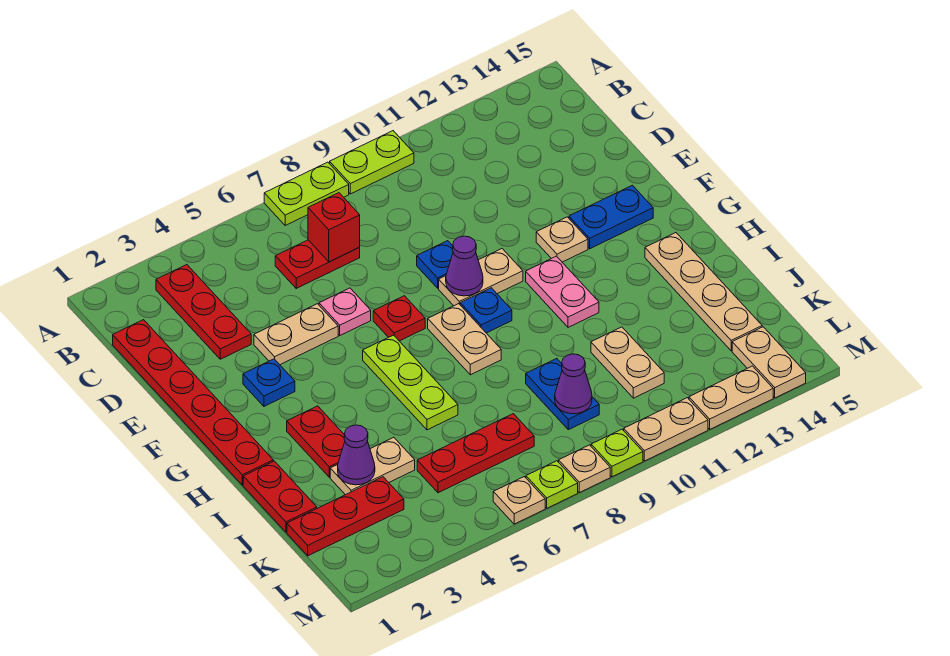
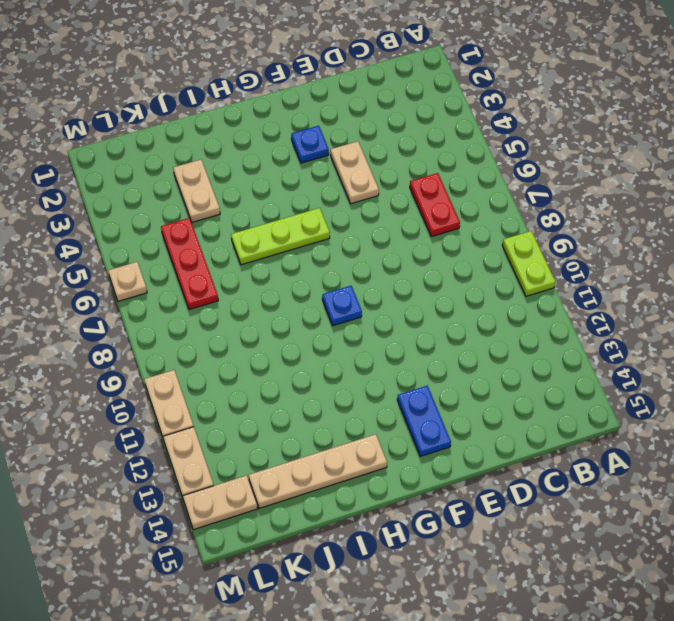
none -> lime 1x2 plate [264,162,349,225]
none -> red 1x3 plate [156,265,251,359]
none -> red 1x6 plate [113,320,273,485]
none -> pink 1x1 plate [319,288,371,335]

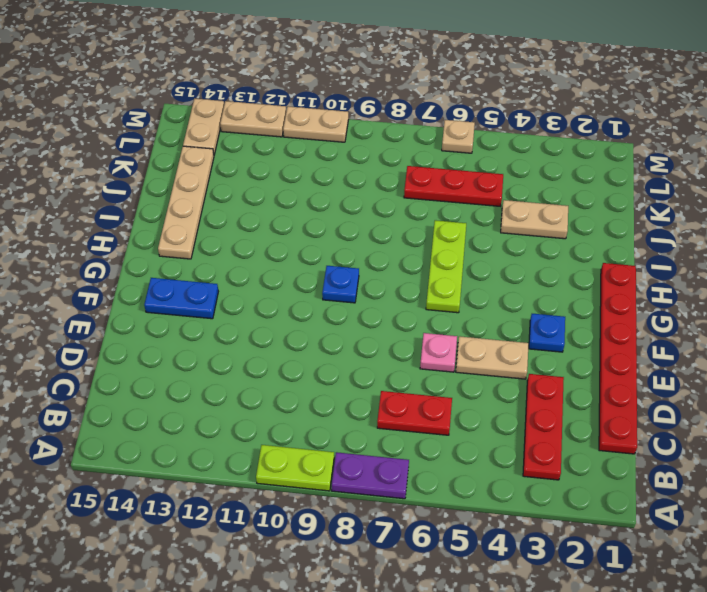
purple 1x2 plate [332,452,409,499] -> lime 1x2 plate [264,162,349,225]
none -> blue 1x1 plate [417,241,453,288]
none -> red 1x1 plate [373,296,425,341]
none -> tan 1x2 plate [439,249,523,306]
none -> tan 1x1 plate [536,217,588,262]

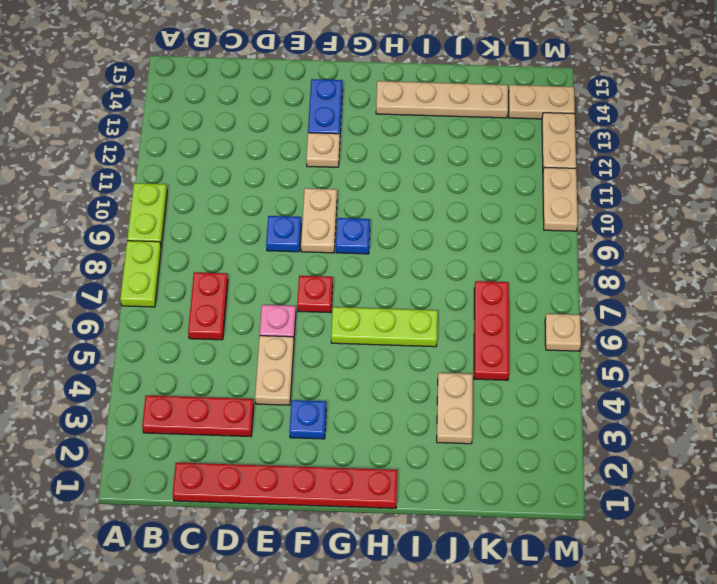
none -> tan 1x2 plate [428,304,501,375]
none -> pink 1x2 plate [526,256,599,327]
none -> red 1x2 plate [287,406,345,477]
none -> red 1x2 plate [243,461,317,532]

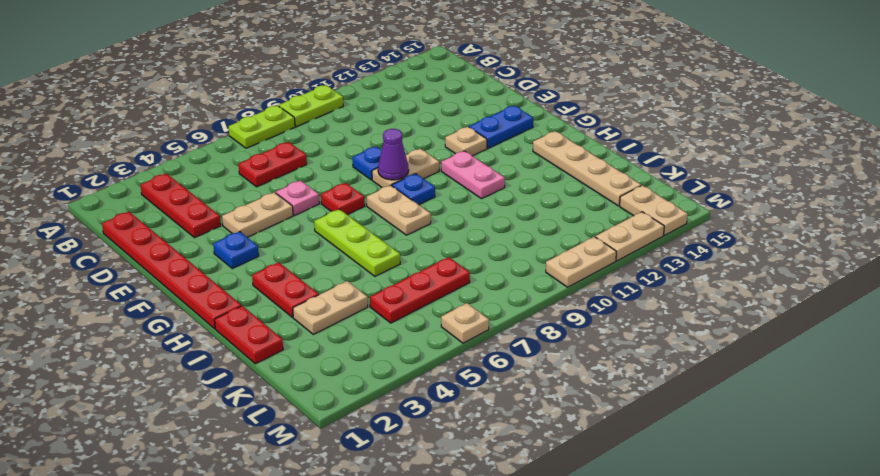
none -> blue 1x2 plate [526,359,599,430]
none -> tan 1x2 plate [591,327,664,398]
none -> red 1x3 plate [287,477,404,556]
none -> lime 1x1 plate [526,461,578,508]

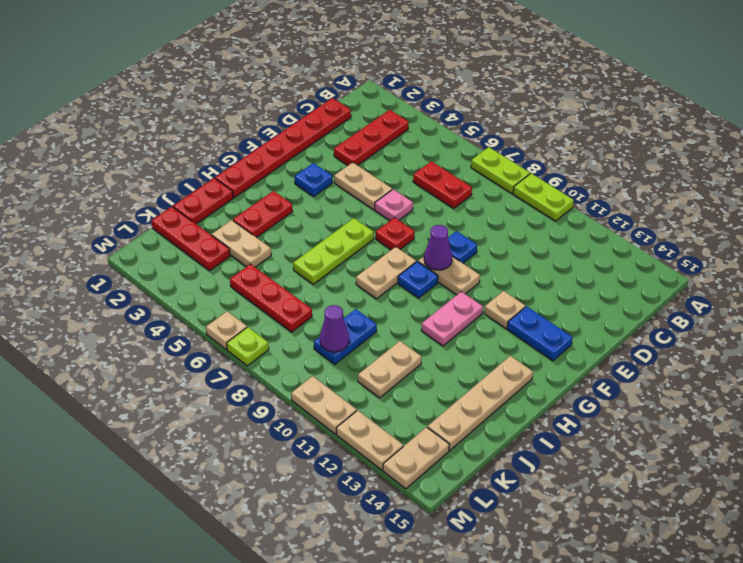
none -> tan 1x1 plate [559,445,610,493]
none -> lime 1x1 plate [591,429,643,477]
none -> red 1x1 brick [308,193,360,262]
none -> purple 1x1 cone [338,425,375,485]

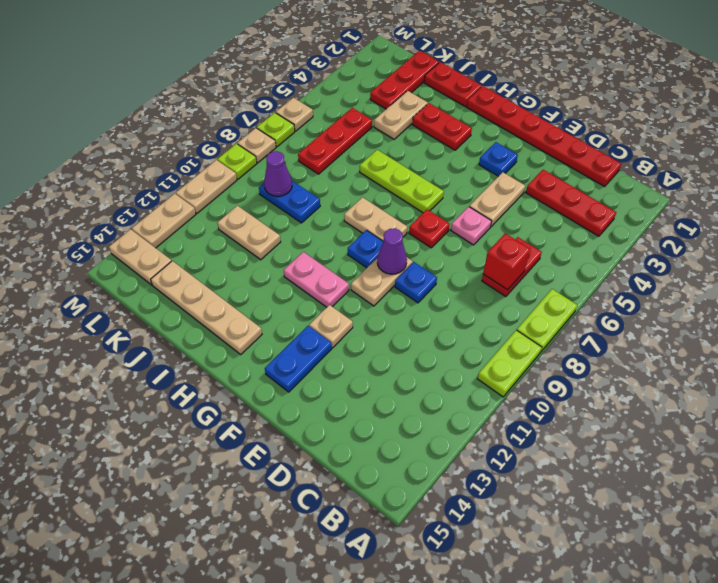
none -> purple 1x1 cone [338,425,375,485]

